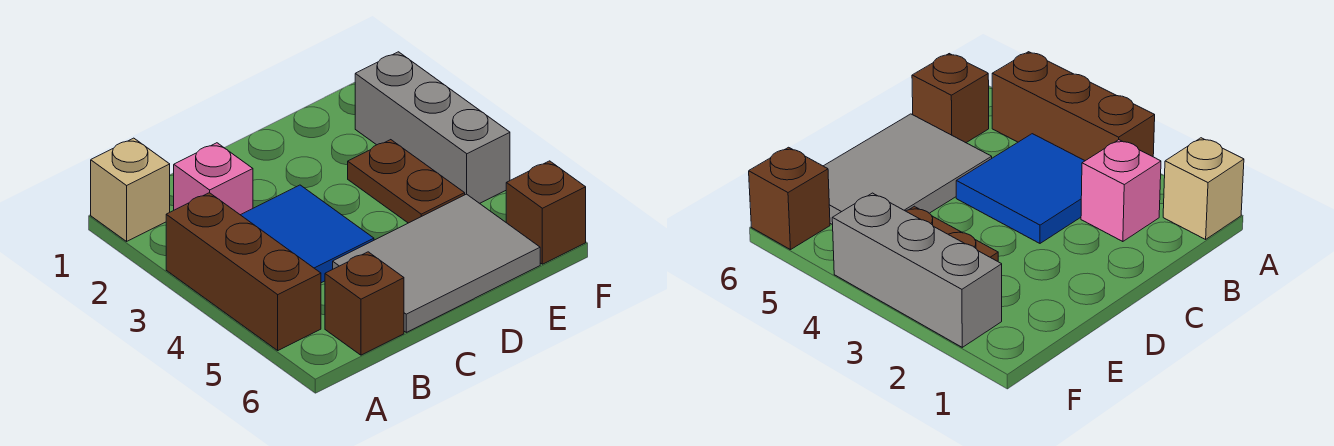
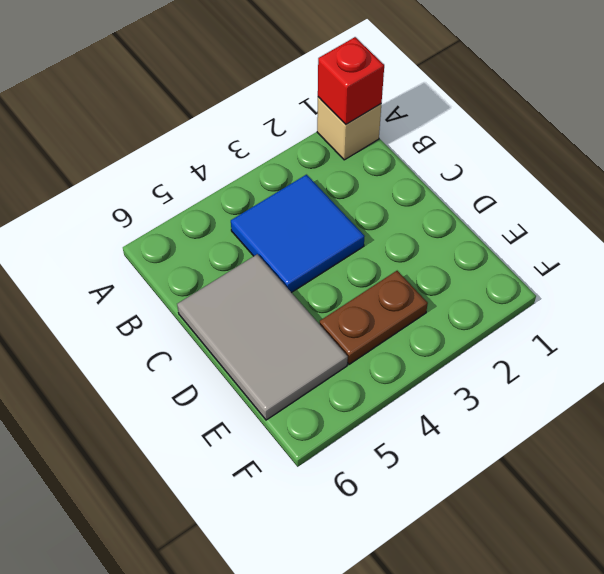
red 1x1 brick [318,37,384,124] -> none
none -> brown 1x3 brick [166,193,321,350]
none -> pink 1x1 brick [174,143,253,215]

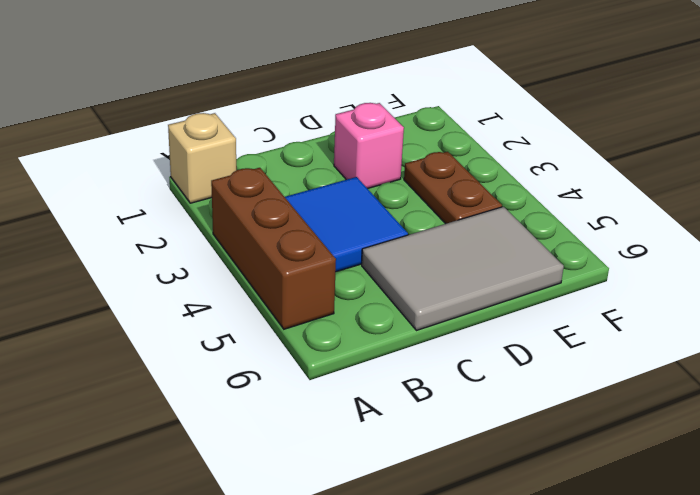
pink 1x1 brick [334,103,404,189] -> pink 1x1 brick moved to [174,143,253,215]
none -> brown 1x1 brick [325,252,404,355]
none -> grey 1x3 brick [355,52,510,203]

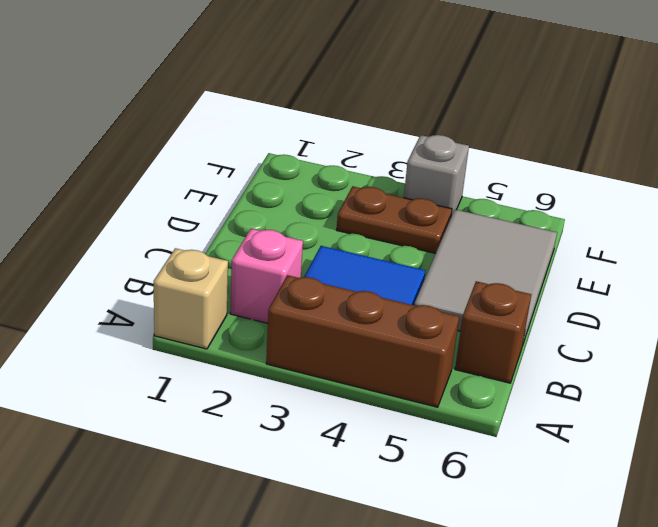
grey 1x1 brick [404,135,469,217] -> grey 1x3 brick [355,52,510,203]
none -> brown 1x1 brick [506,161,586,264]

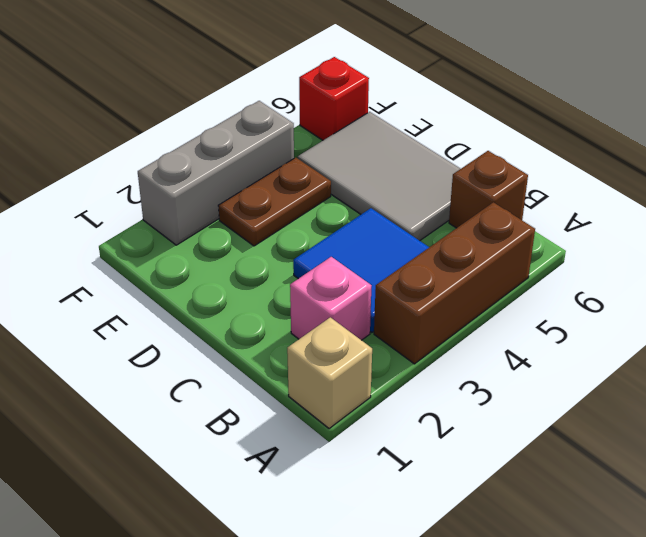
red 1x1 brick [299,57,369,140] -> brown 1x1 brick [506,161,586,264]

